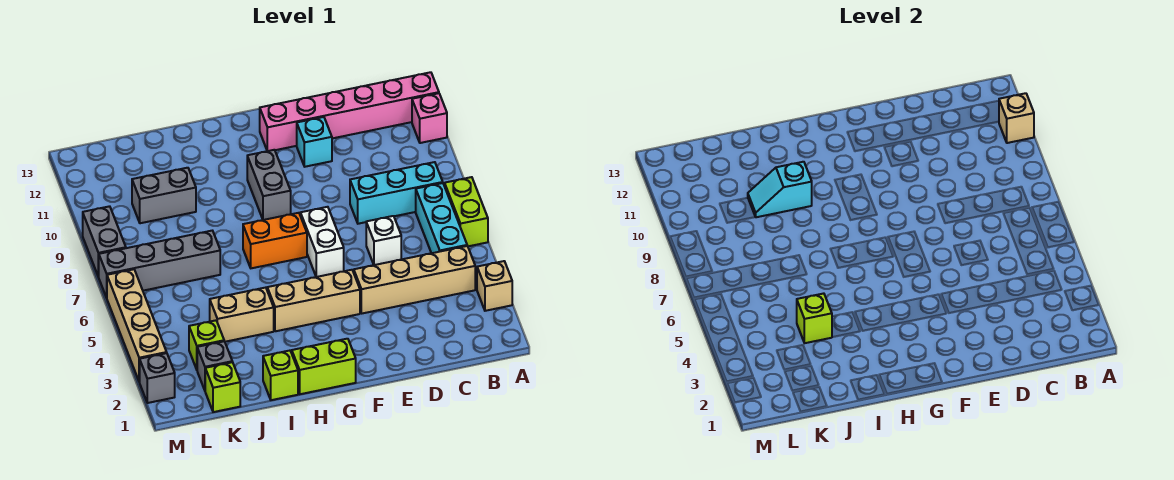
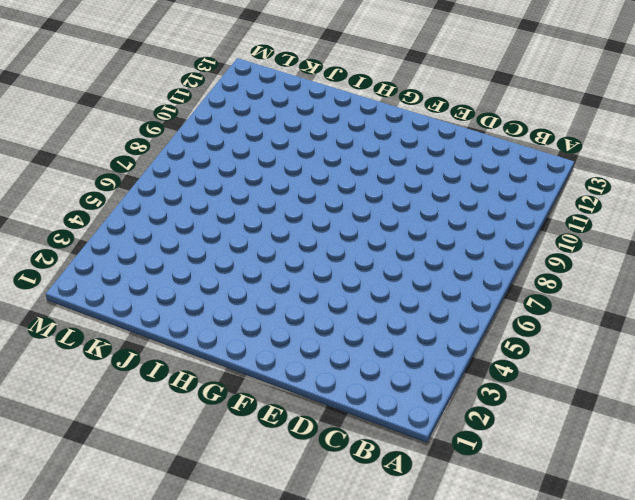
none -> tan 1x1 brick [477,261,512,311]
none -> lime 1x2 brick [445,177,488,246]
none -> pink 1x1 brick [412,93,447,143]

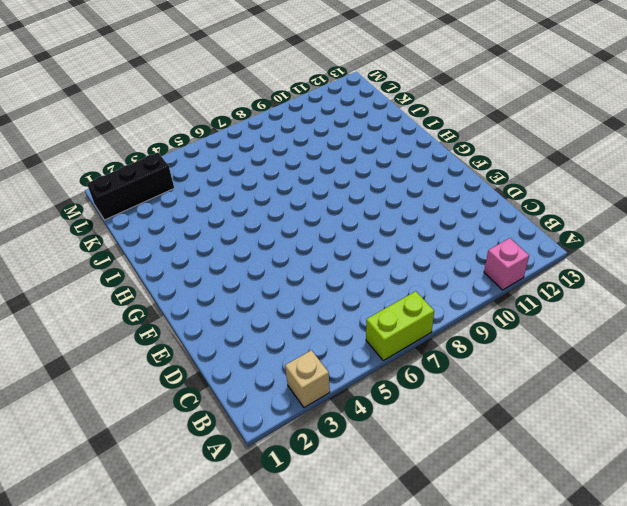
black 1x3 brick [87,152,174,220] -> none
none -> pink 1x6 brick [260,72,439,151]
none -> tan 1x4 brick [354,246,475,313]
none -> cyan 1x3 brick [416,183,467,253]

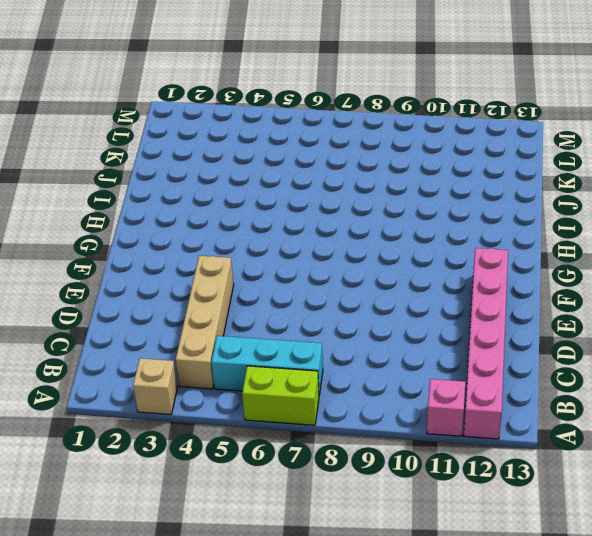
none -> cyan 1x3 brick [350,162,443,224]
none -> white 1x1 brick [366,216,401,265]
none -> cyan 1x1 brick [297,117,332,167]

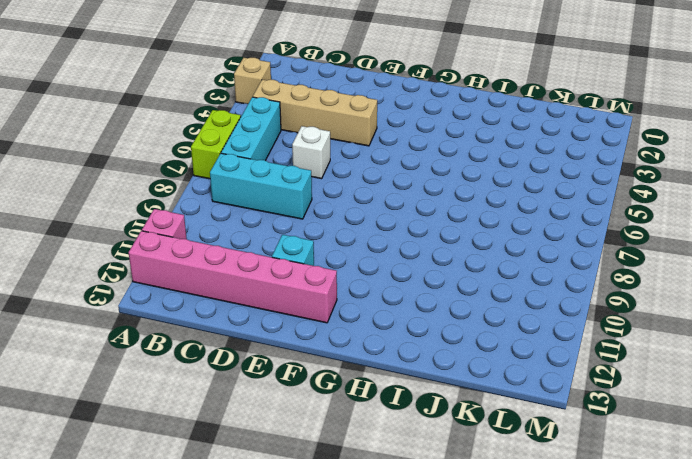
none -> tan 1x3 brick [267,270,360,331]
none -> white 1x2 brick [300,207,344,277]
none -> lime 1x2 brick [292,339,356,394]

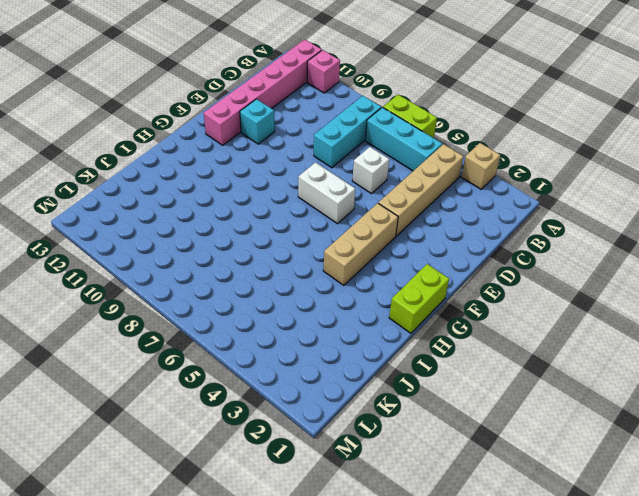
none -> orange 1x2 brick [243,213,307,268]
none -> grey 1x2 brick [247,150,291,220]
none -> lime 1x1 brick [263,351,298,400]

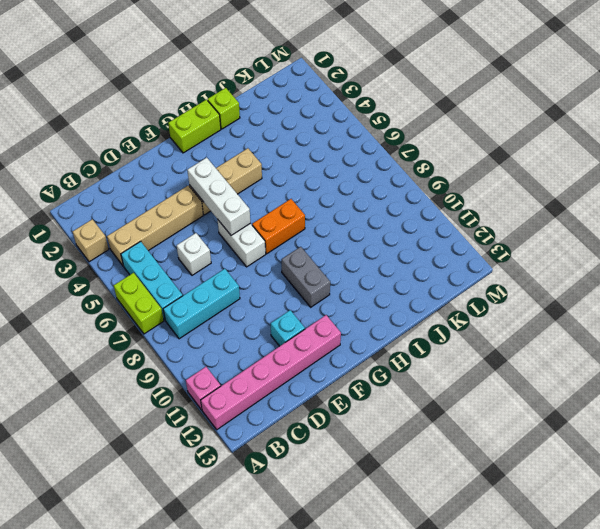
white 1x3 brick [187,158,250,235] -> none
none -> tan 1x2 brick [210,288,274,342]
none -> grey 1x4 brick [99,231,220,298]
none -> grey 1x2 brick [132,168,196,223]

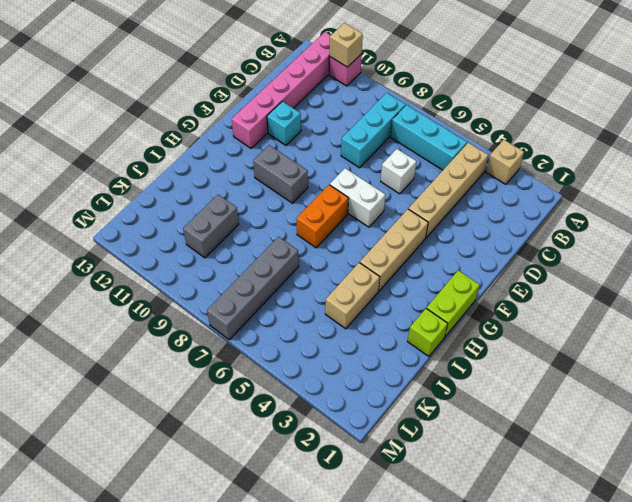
none -> lime 1x2 brick [445,177,488,246]
none -> lime 1x1 brick [205,362,240,412]
none -> grey 1x1 brick [197,341,232,390]

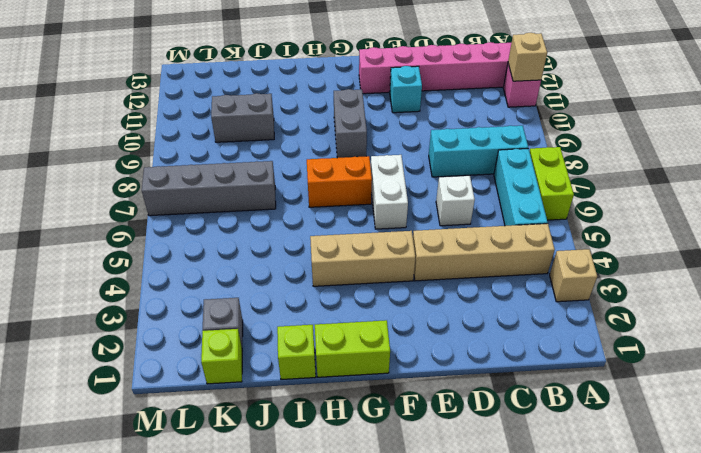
none -> tan 1x2 brick [210,288,274,342]
none -> lime 1x1 brick [189,320,224,369]
none -> grey 1x1 brick [140,353,175,403]

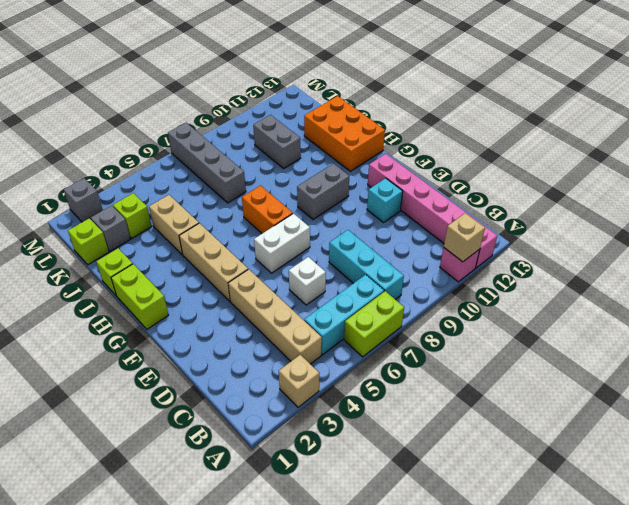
orange 2x3 brick [304,96,385,171] -> none
none -> tan 1x4 brick [107,269,167,382]
none -> grey 1x2 brick [83,206,126,277]
none -> cyan 1x2 slope [748,162,812,217]

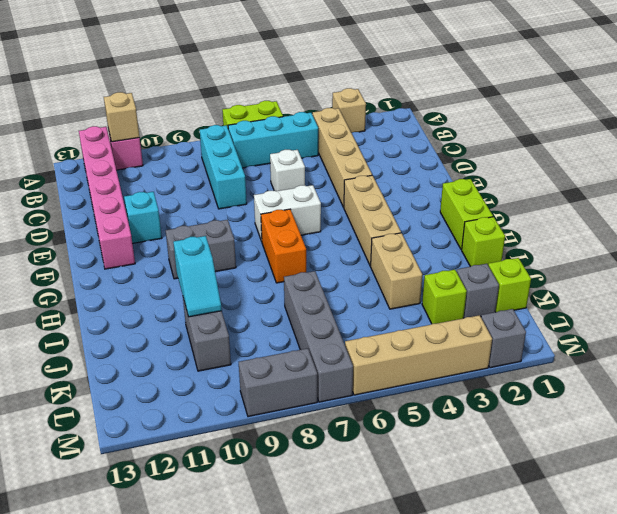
none -> lime 1x1 brick [797,293,832,343]

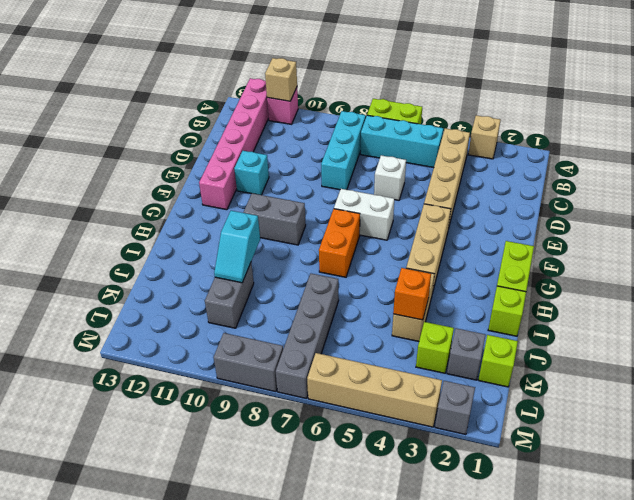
orange 1x1 brick [393,268,431,320] -> lime 1x1 brick [797,293,832,343]

